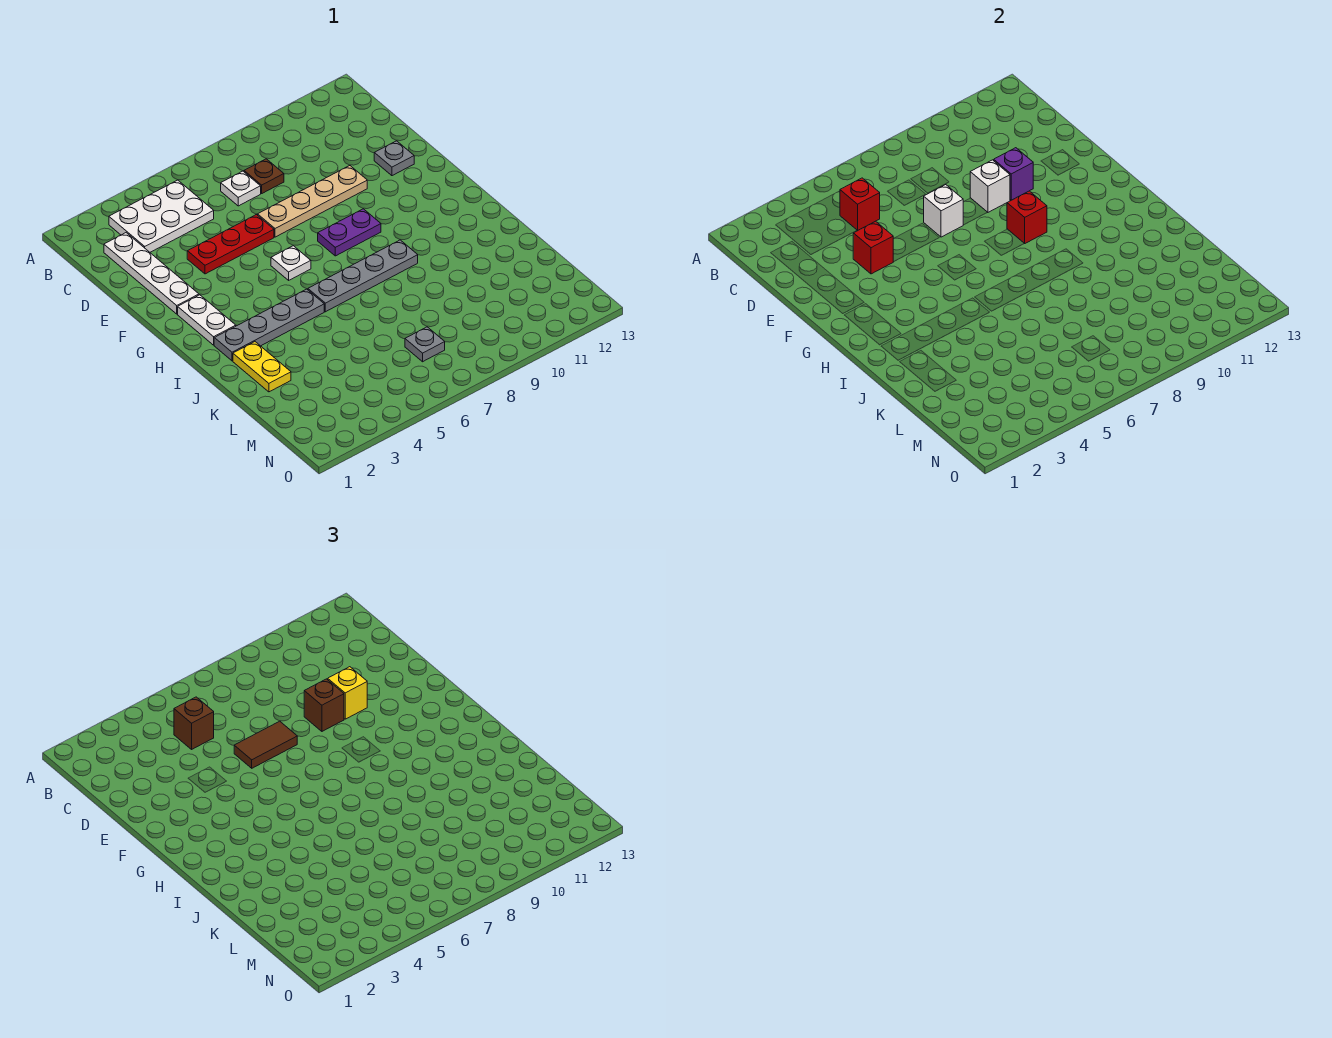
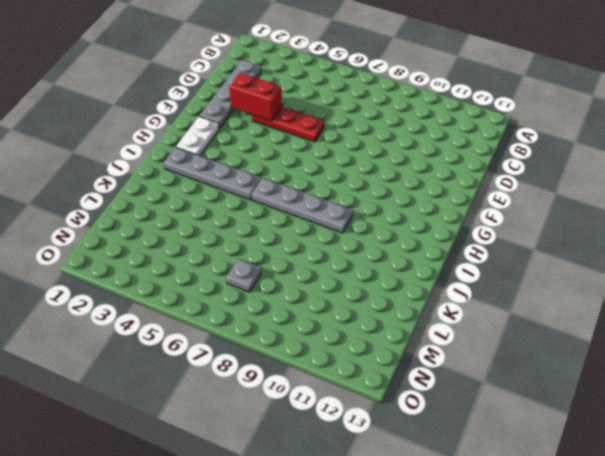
grey 1x4 plate [200,60,261,129] -> white 1x4 plate [104,233,199,314]
red 1x2 brick [230,73,282,121] -> red 1x1 brick [853,221,893,274]
none -> white 2x3 plate [109,180,214,252]
none -> white 1x1 plate [221,171,261,206]
none -> brown 1x1 plate [244,159,284,193]

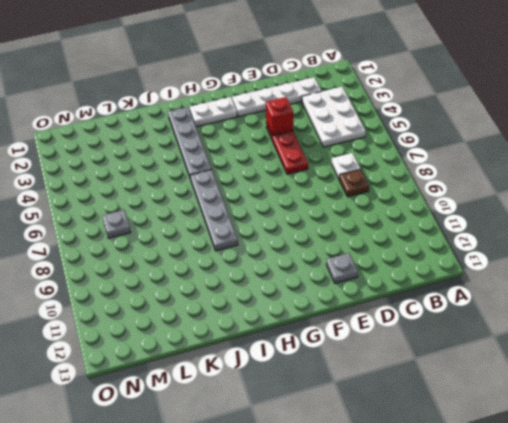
none -> tan 1x4 plate [258,166,367,237]
none -> white 1x1 plate [271,246,311,280]
none -> purple 1x2 plate [318,209,381,256]

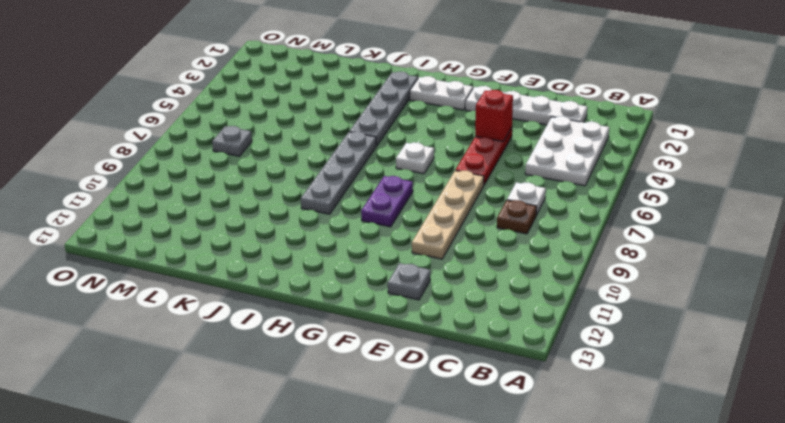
none -> yellow 1x2 plate [233,342,291,392]
none -> red 1x1 brick [840,178,880,231]
none -> white 1x1 brick [924,185,963,237]

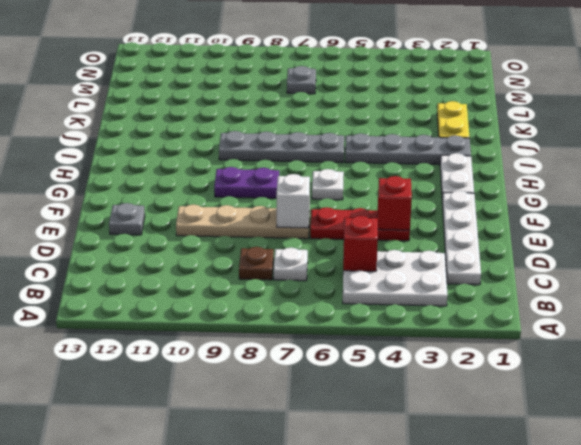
none -> white 1x1 brick [970,160,1010,213]
none -> purple 1x1 brick [994,148,1033,200]
none -> red 1x1 brick [1007,191,1047,244]

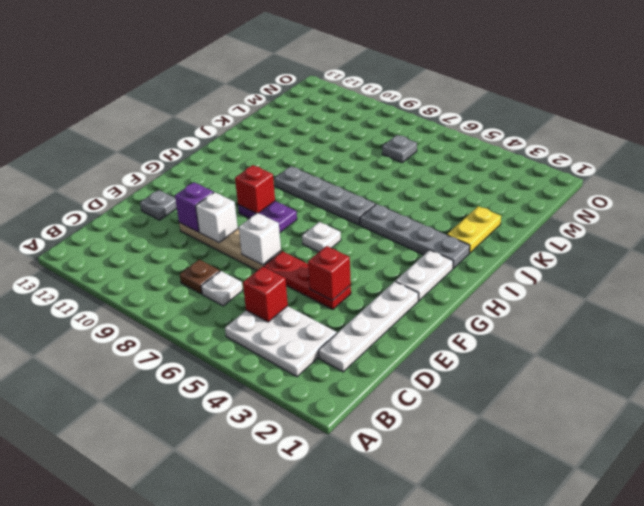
none -> brown 1x1 brick [174,697,214,749]
none -> brown 1x2 tile [234,721,297,768]
none -> brown 1x1 brick [304,679,344,731]

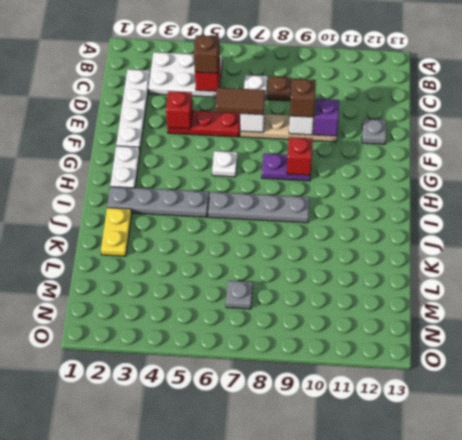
none -> yellow 1x1 brick [328,667,367,719]

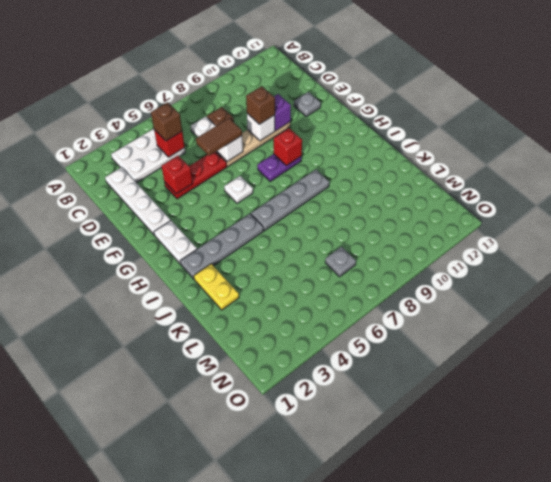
none -> yellow 1x1 brick [328,667,367,719]

